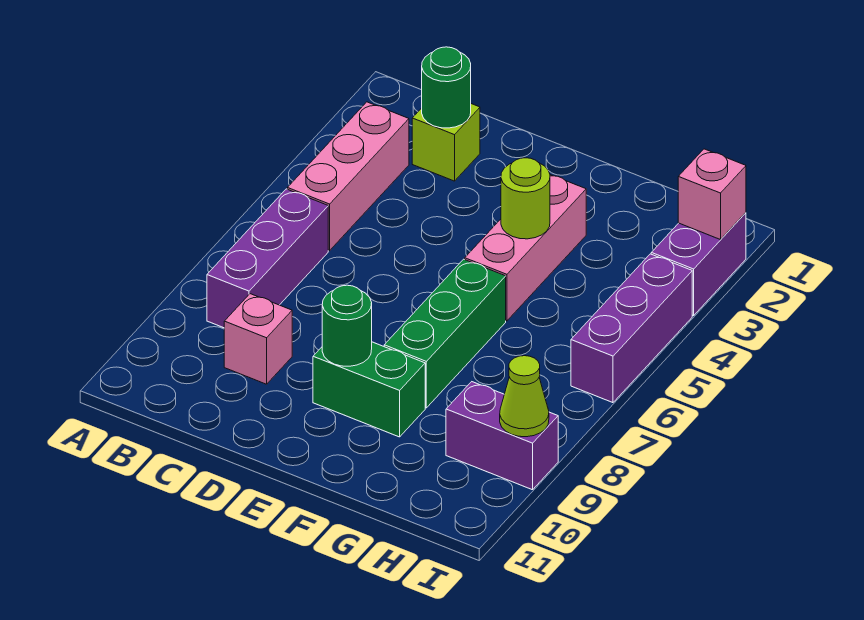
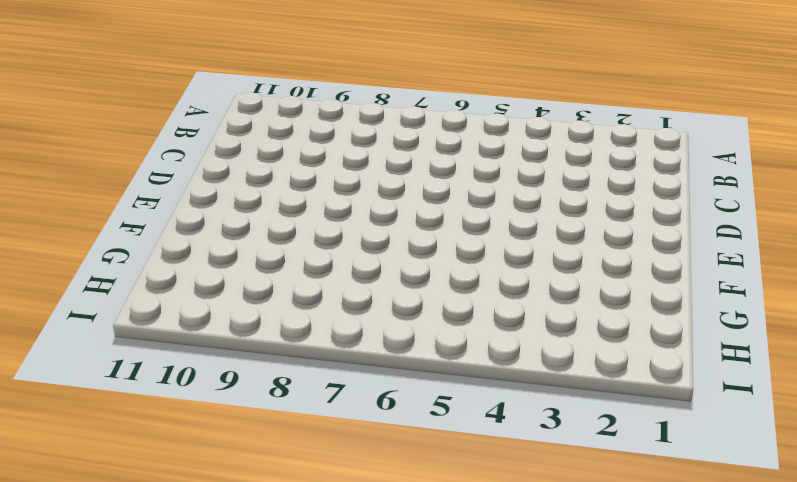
none -> pink 1x3 brick [287,102,409,251]
none -> purple 1x3 brick [207,189,328,328]
none -> lime 1x1 brick [412,104,480,181]

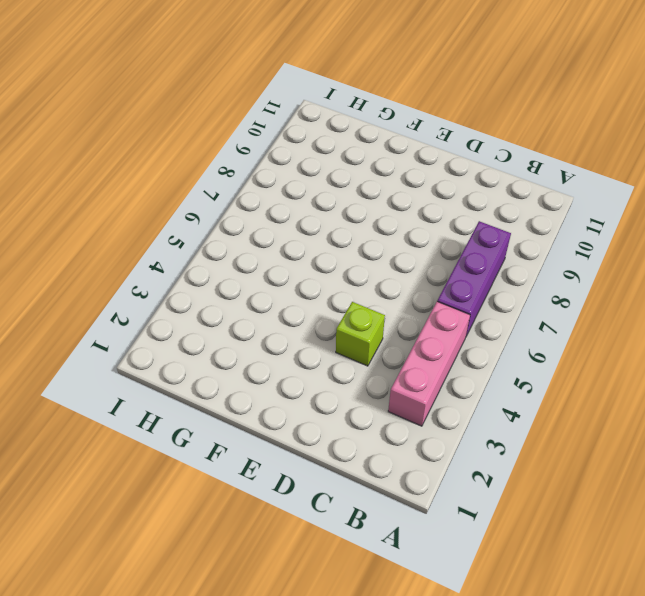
lime 1x1 brick [336,302,385,366] -> lime 1x1 brick moved to [412,104,480,181]
none -> pink 1x1 brick [224,294,292,384]
none -> green 1x2 brick [313,342,425,437]
none -> pink 1x3 brick [465,175,586,321]

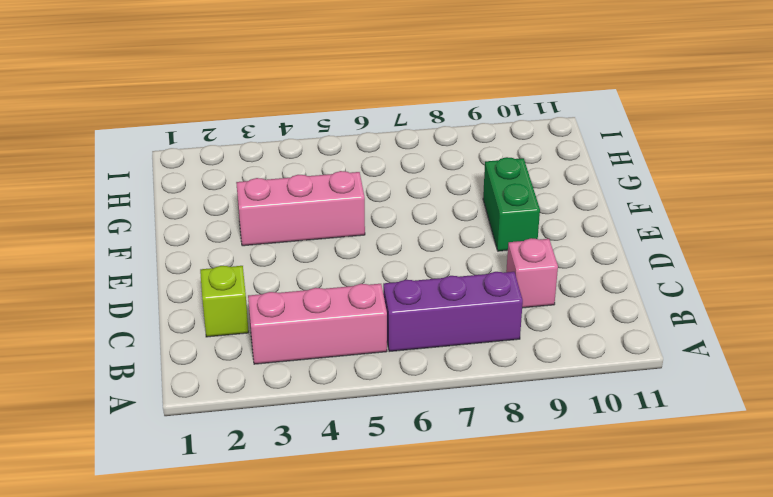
none -> green 1x3 brick [384,259,506,408]
none -> purple 1x2 brick [446,382,558,490]
none -> purple 1x2 brick [651,213,746,316]

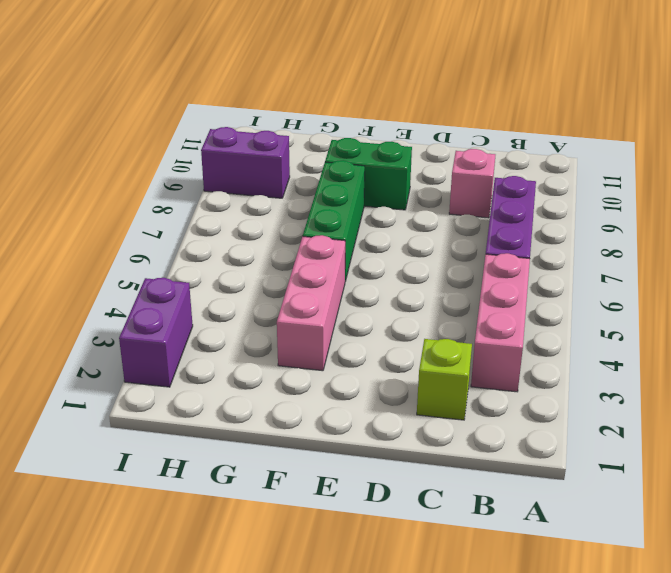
none -> purple 1x3 brick [571,254,692,403]
none -> green 1x1 round brick [422,47,471,128]
none -> green 1x1 round brick [322,285,372,366]

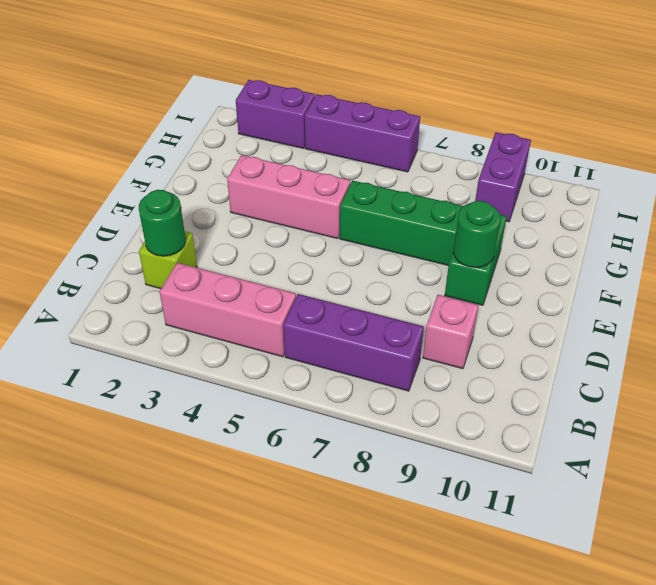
none -> lime 1x1 round brick [501,158,550,239]
none -> pink 1x1 brick [678,149,746,240]
none -> lime 1x1 cone [500,356,549,437]

